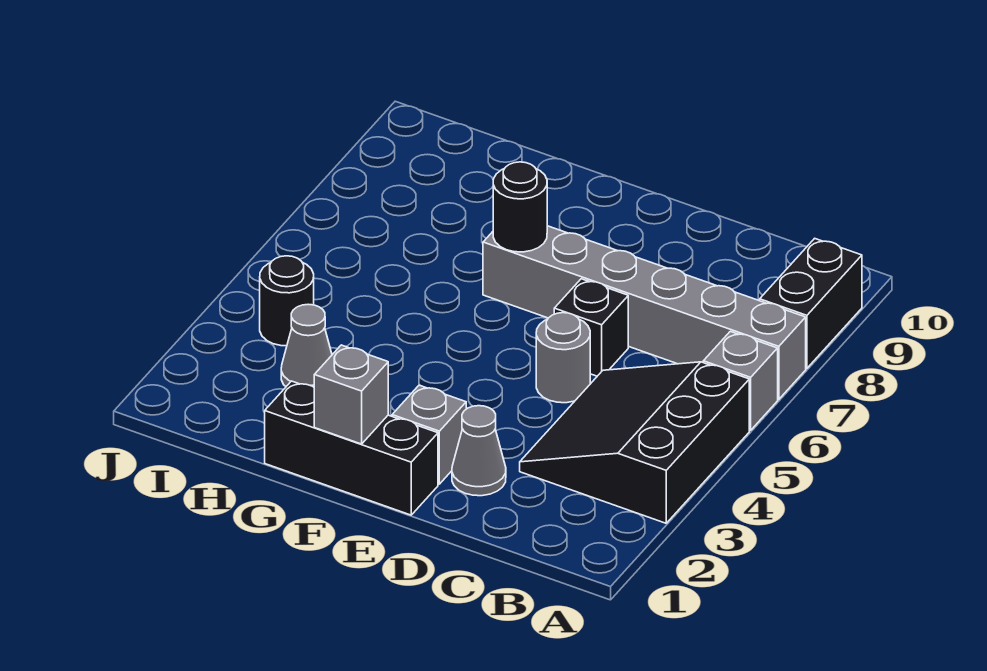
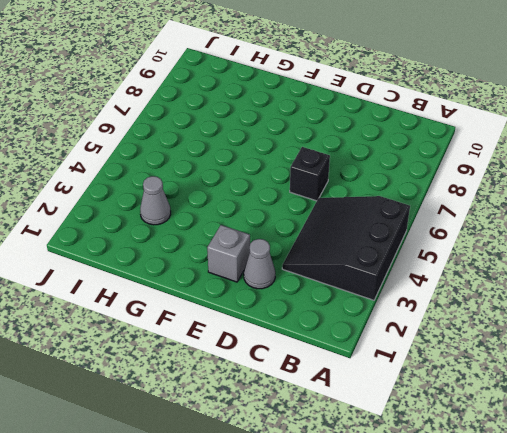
none -> grey 1x1 brick [703,331,778,430]
none -> grey 1x6 brick [483,226,806,399]
none -> black 1x2 brick [760,238,862,368]

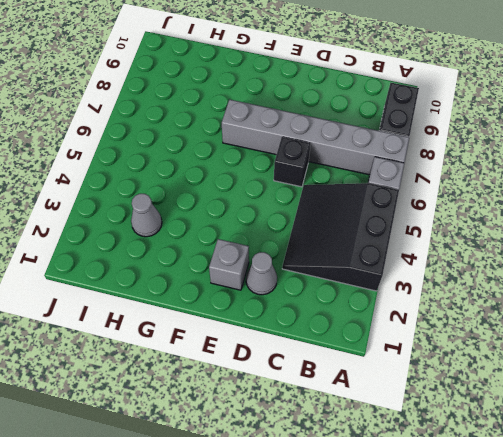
none -> grey 1x1 round brick [536,313,590,403]
none -> black 1x3 brick [265,381,438,515]
none -> black 1x1 round brick [260,256,314,346]

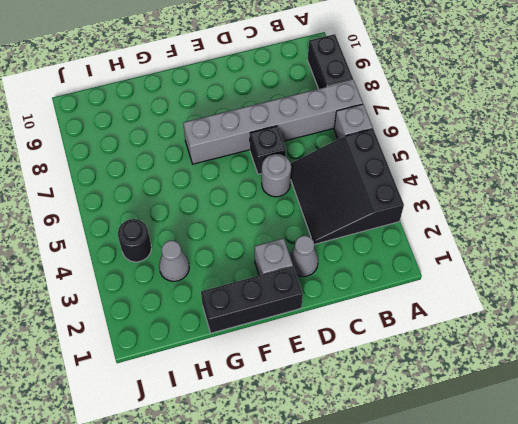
none -> grey 1x1 brick [314,345,388,444]
none -> black 1x1 round brick [493,162,547,252]

